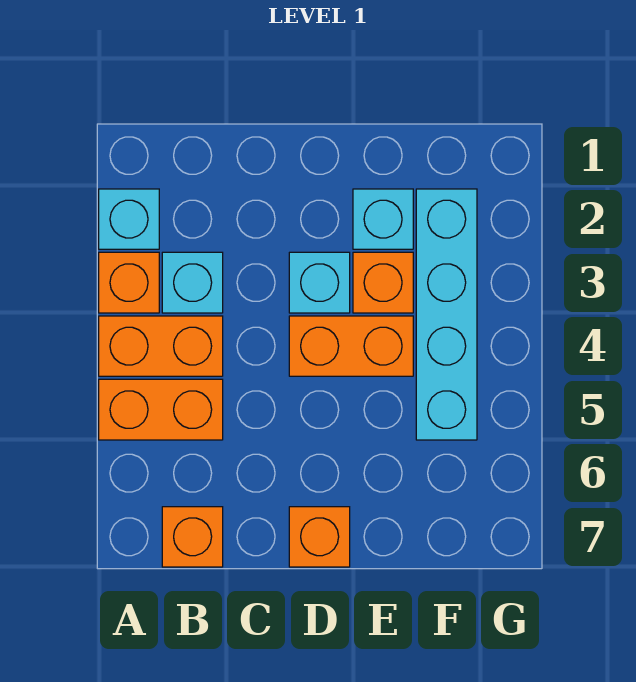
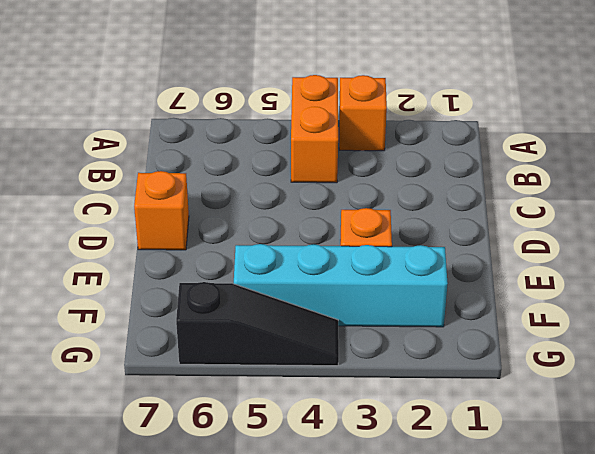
black 1x3 slope [176,282,339,366] -> none
none -> cyan 1x1 brick [99,189,159,249]
none -> orange 1x2 brick [99,379,223,440]
none -> cyan 1x1 brick [162,252,223,313]

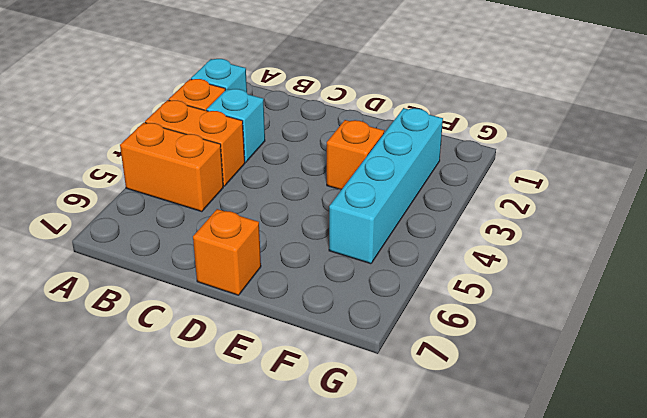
none -> orange 1x1 brick [162,507,223,567]
none -> cyan 1x1 brick [289,252,350,313]
none -> orange 1x2 brick [289,316,413,376]

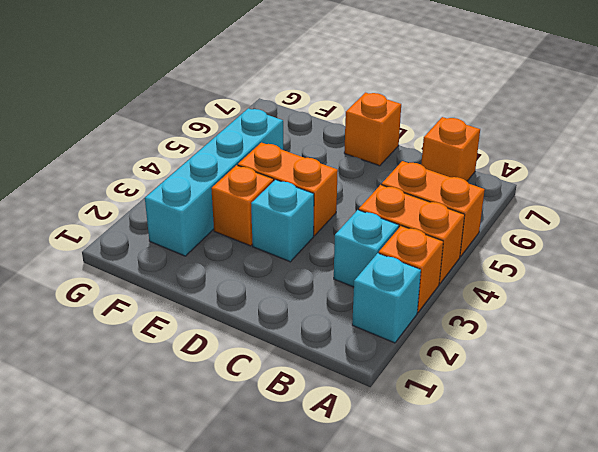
none -> cyan 1x1 brick [353,189,413,249]

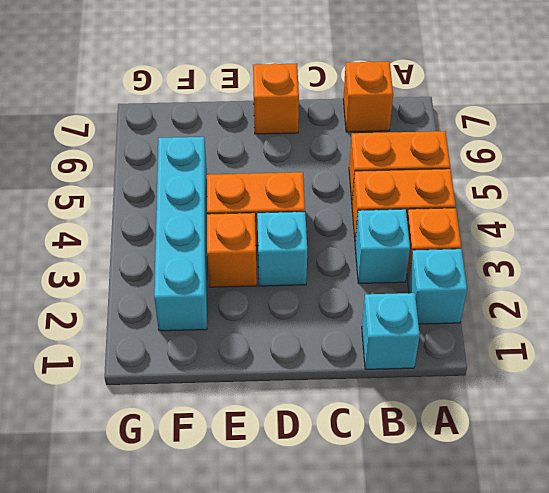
cyan 1x1 brick [362,293,420,369] -> cyan 1x1 brick moved to [353,189,413,249]

